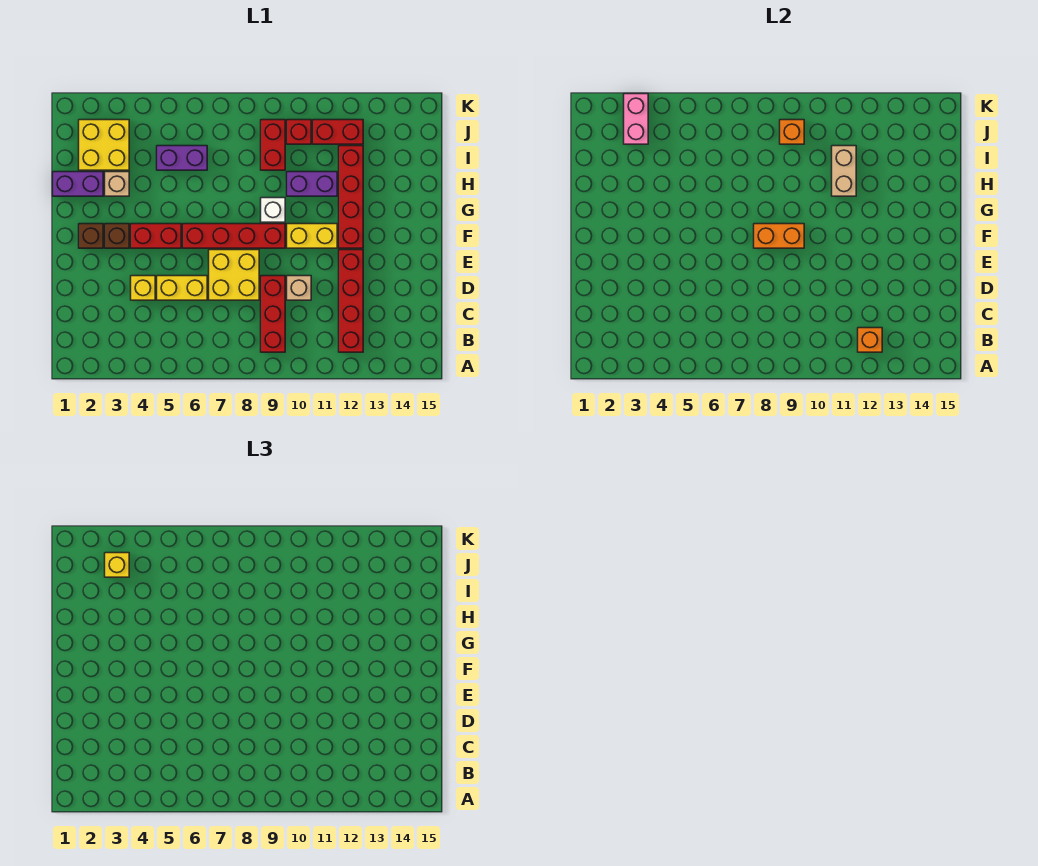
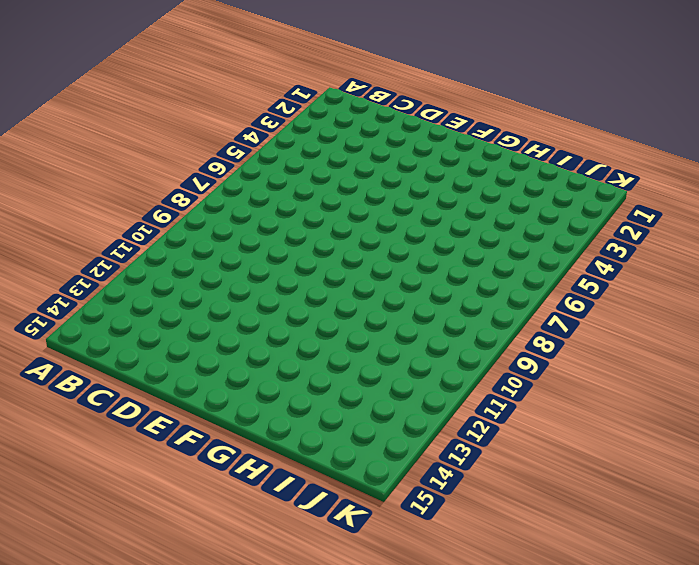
none -> red 1x3 brick [261,276,285,352]
none -> red 1x4 brick [339,250,363,352]
none -> yellow 1x1 brick [131,276,155,300]

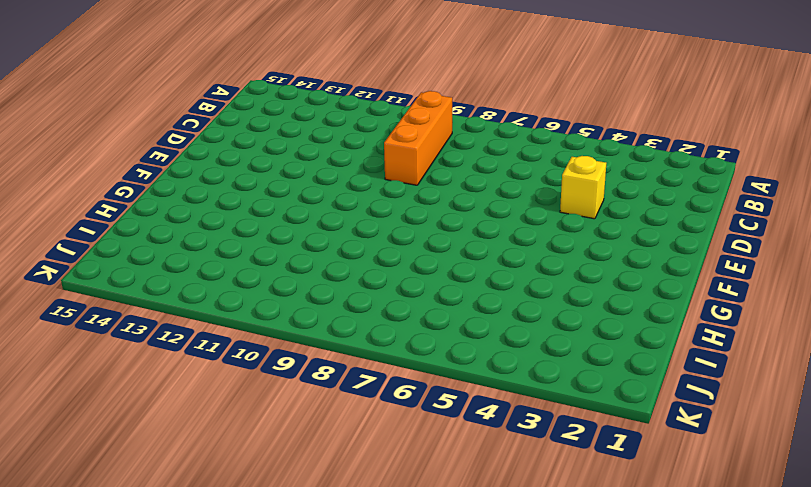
orange 1x3 brick [384,91,452,185] -> red 1x3 brick [261,276,285,352]
none -> red 1x4 brick [339,250,363,352]
none -> yellow 1x2 brick [157,276,207,300]
none -> yellow 2x2 brick [209,250,259,300]

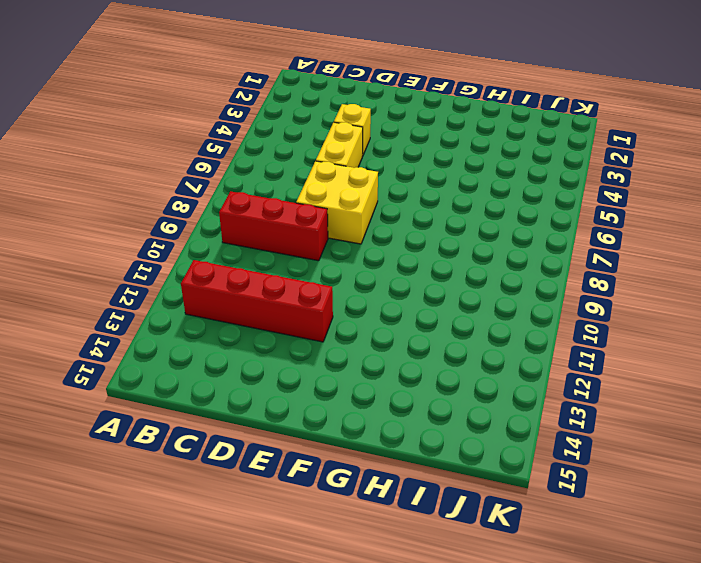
none -> tan 1x1 brick [287,276,311,300]
none -> brown 1x1 brick [79,224,103,248]
none -> brown 1x1 brick [105,224,129,248]

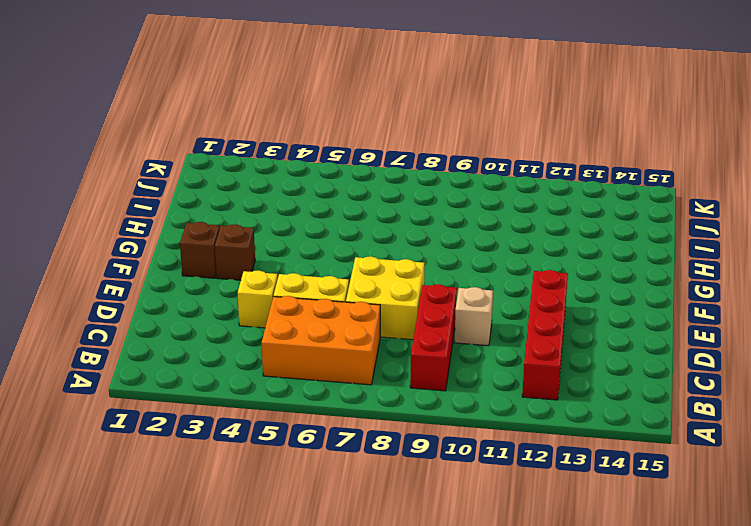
orange 2x3 brick [262,296,380,385] -> none
none -> red 1x2 brick [131,224,181,248]
none -> red 1x4 brick [183,224,285,248]
none -> yellow 1x2 brick [287,224,337,248]

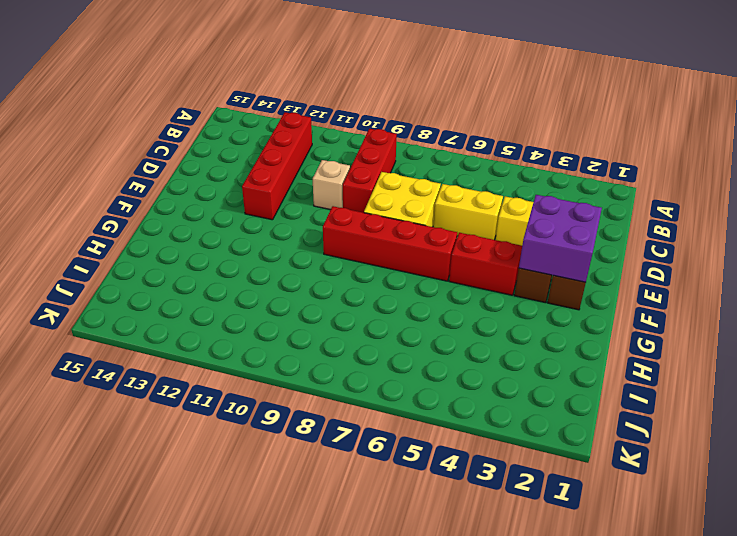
purple 2x2 brick [519,195,602,282] -> none
none -> yellow 1x2 brick [287,224,337,248]
none -> red 1x4 brick [339,146,363,248]
none -> white 1x1 brick [261,198,285,222]

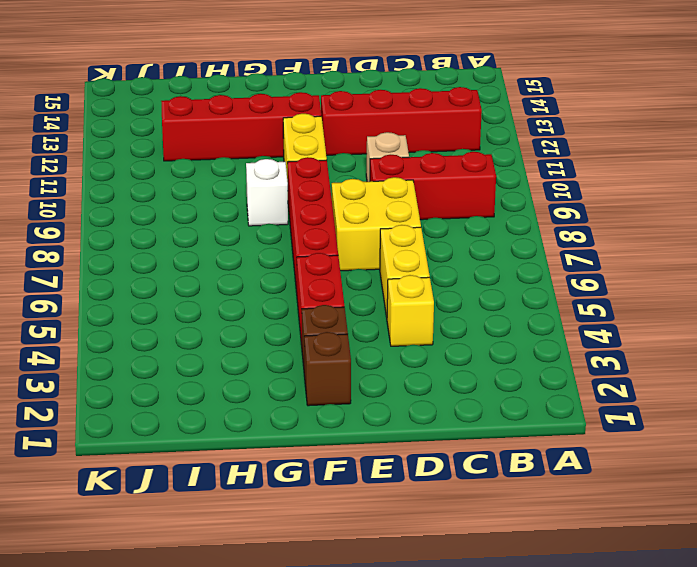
none -> purple 1x2 brick [53,172,103,196]
none -> tan 1x1 brick [105,172,129,196]
none -> purple 1x2 brick [287,172,337,196]

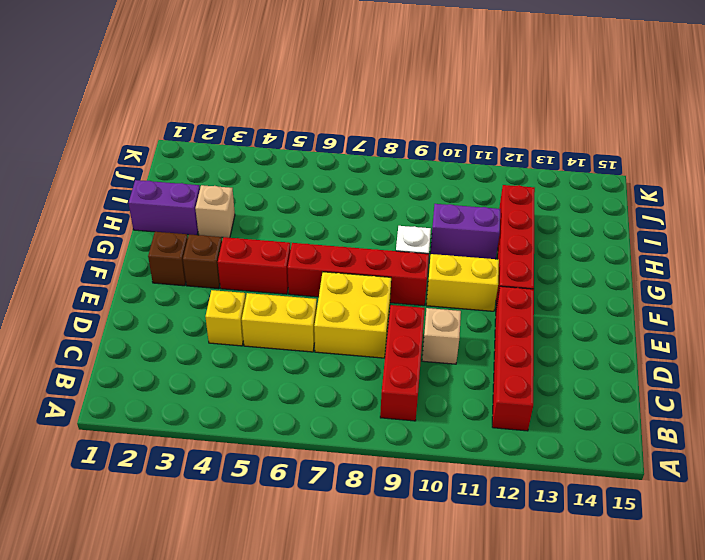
none -> yellow 2x2 brick [79,120,129,170]
none -> purple 1x2 brick [157,146,207,170]
none -> red 1x2 brick [261,120,285,170]

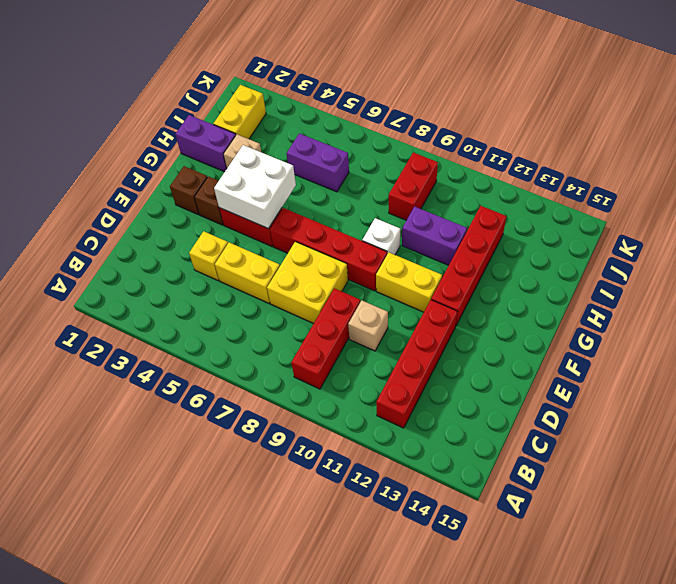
white 2x2 brick [214,145,296,229] -> none
yellow 1x2 brick [213,85,266,139] -> yellow 2x2 brick [79,120,129,170]
none -> red 1x1 brick [287,120,311,144]
none -> red 1x2 brick [313,120,363,144]
none -> orange 1x1 brick [858,328,882,352]

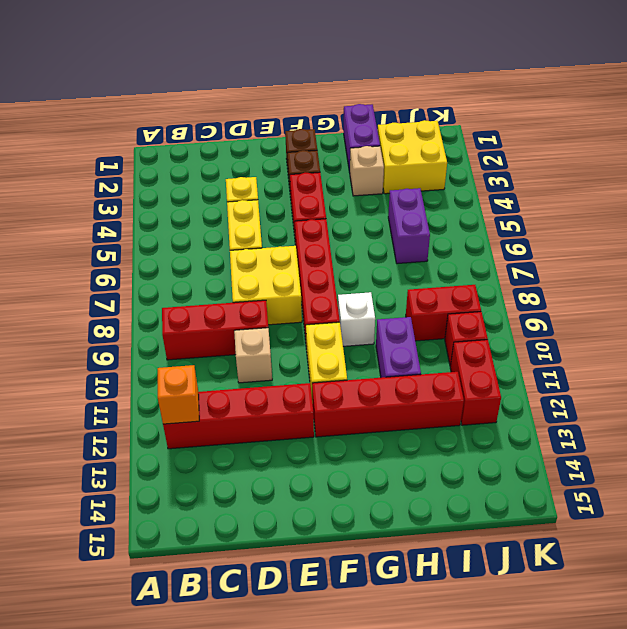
none -> orange 1x2 brick [754,224,804,248]
none -> tan 1x2 brick [832,146,856,196]
none -> pink 1x2 brick [624,94,648,144]

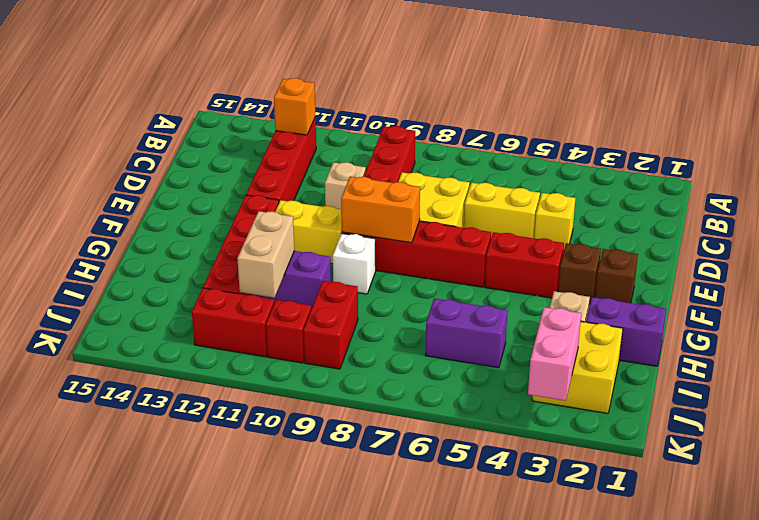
none -> orange 1x1 brick [780,120,804,144]
none -> yellow 1x1 brick [105,553,129,577]

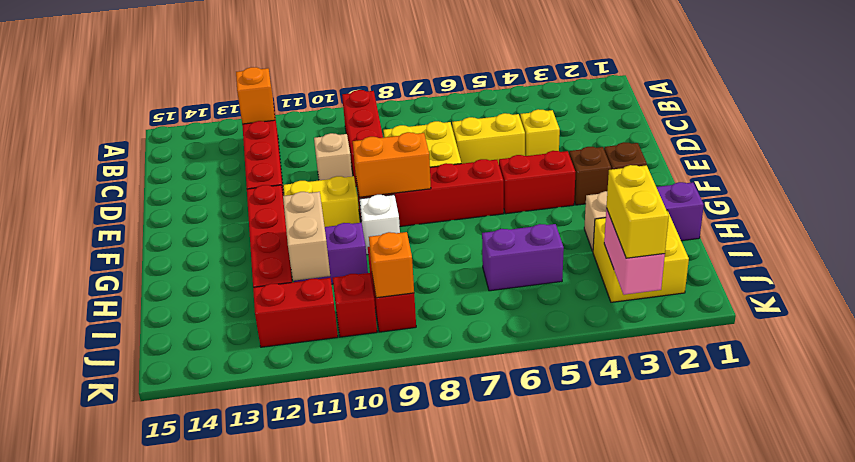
yellow 1x2 brick [606,165,669,258] -> yellow 1x1 brick [105,553,129,577]

